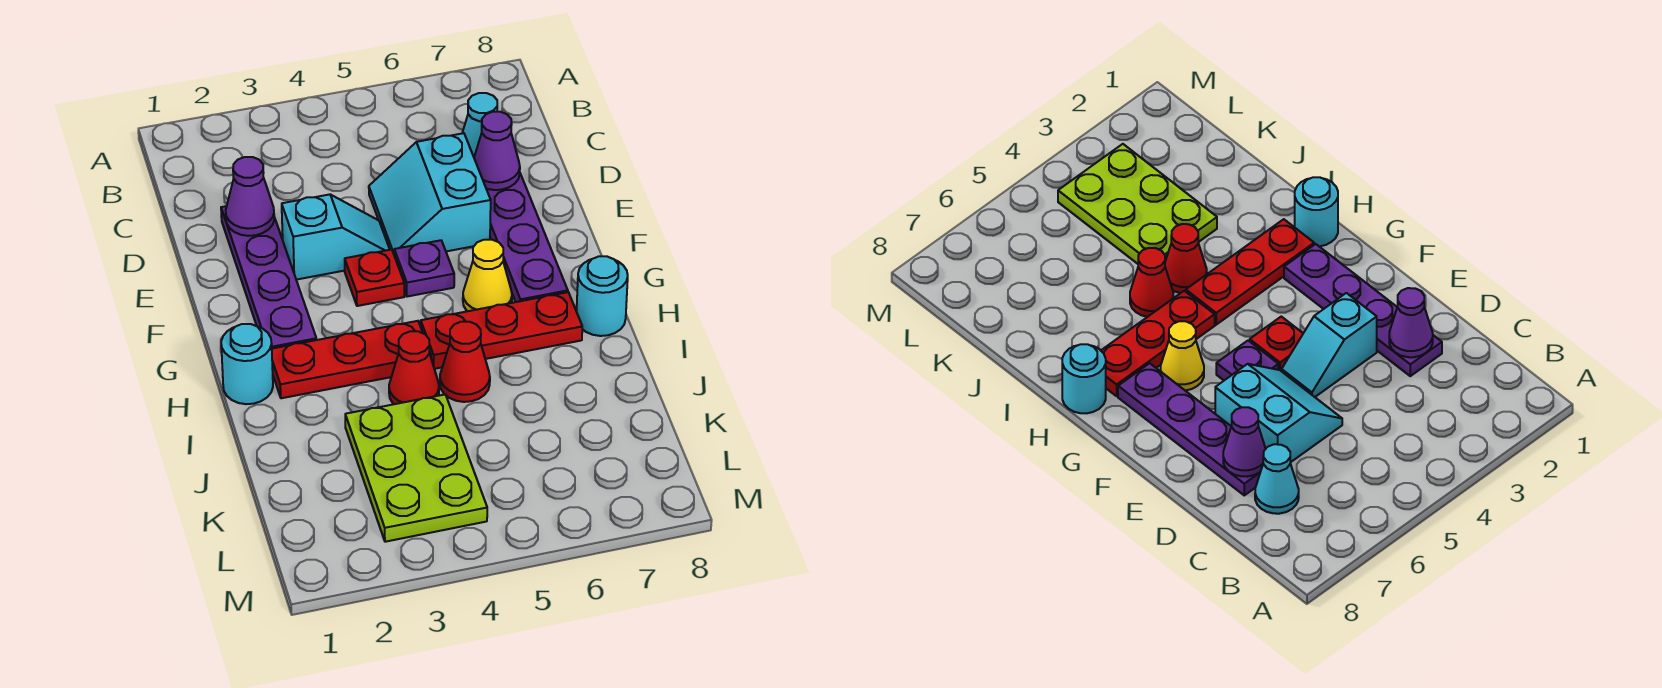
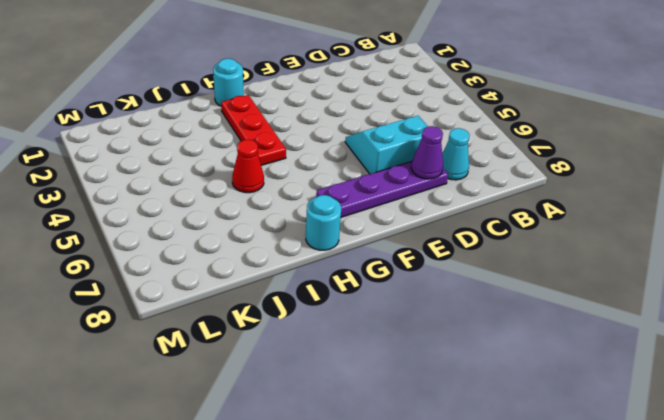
none -> purple 1x4 plate [221,206,316,349]
none -> cyan 1x2 slope [282,194,390,280]
none -> red 1x1 plate [345,250,404,306]

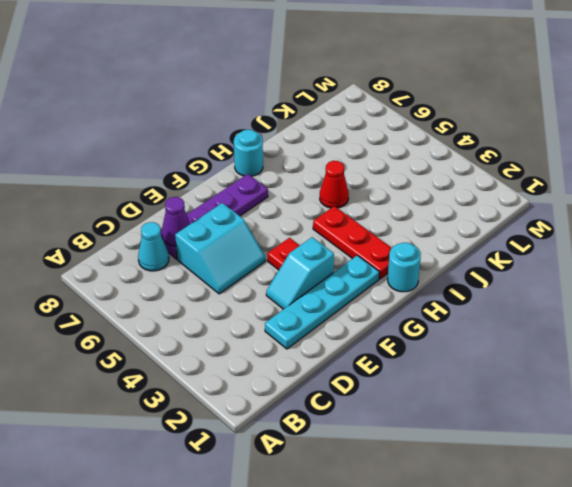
cyan 1x4 plate [265,255,379,349] -> purple 1x4 plate [221,206,316,349]
cyan 1x2 slope [266,237,334,309] -> cyan 1x2 slope turned to [282,194,390,280]
none -> purple 1x1 plate [394,240,454,297]
none -> yellow 1x1 cone [463,240,512,311]
none -> red 1x3 plate [421,292,582,369]

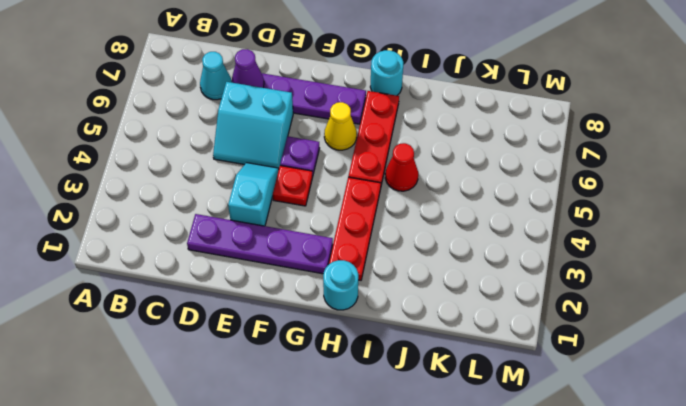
none -> red 1x1 cone [389,331,439,404]
none -> lime 2x3 plate [345,395,487,542]
none -> purple 1x1 cone [226,157,274,236]

